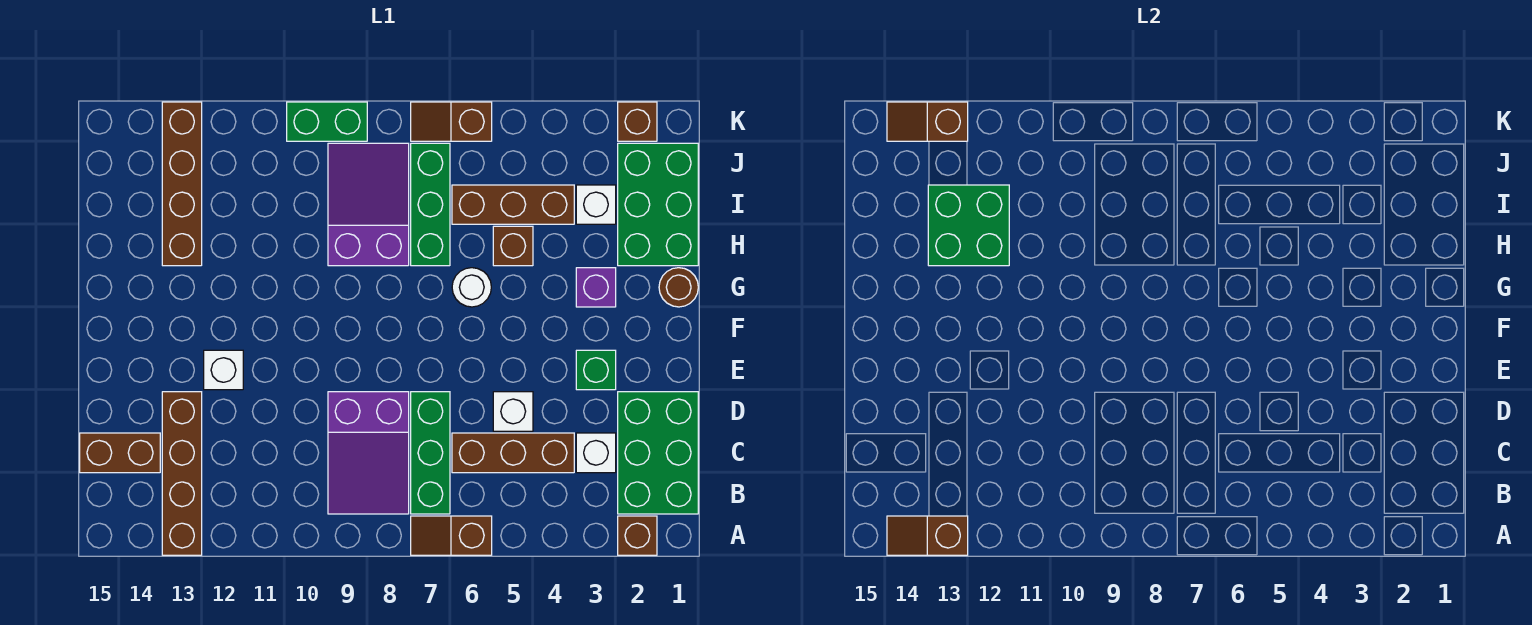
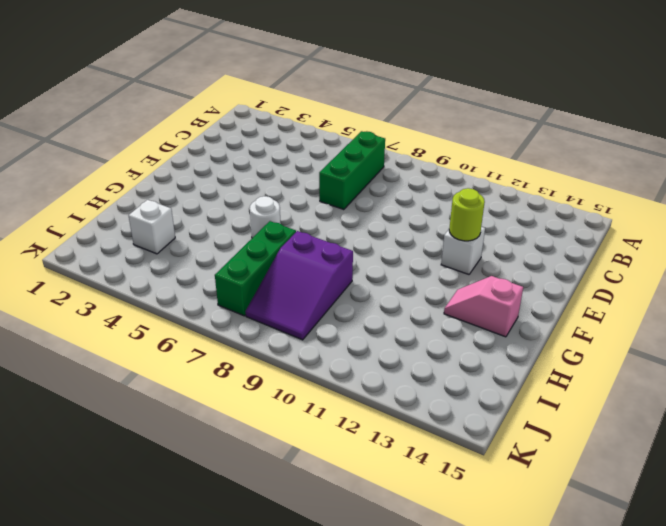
lime 1x1 round brick [449,188,485,241] -> none
pink 1x2 slope [444,276,523,337] -> none
none -> brown 1x1 brick [618,516,657,555]
none -> brown 1x2 slope [411,516,492,555]
none -> brown 1x4 brick [162,392,202,555]

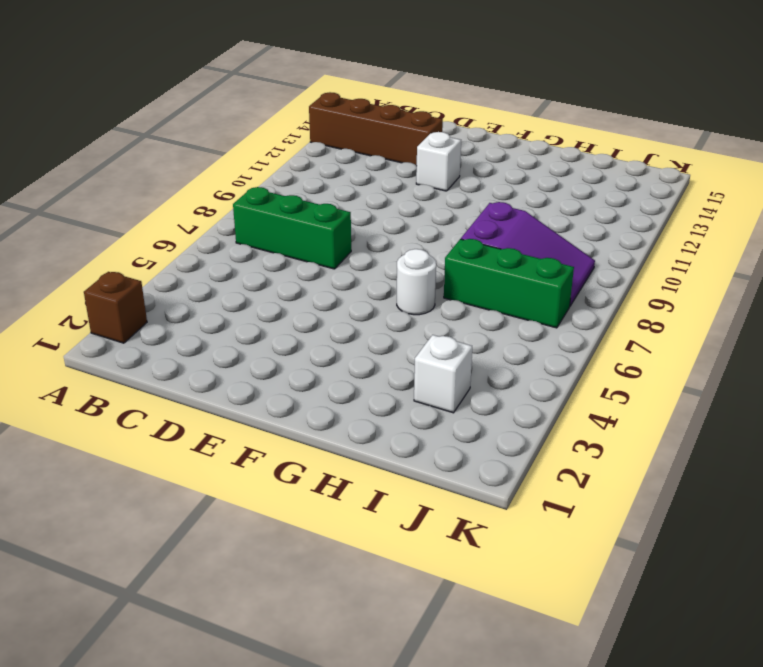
none -> brown 1x2 slope [411,516,492,555]
none -> green 2x3 brick [618,392,698,514]
none -> purple 2x3 slope [328,392,409,514]

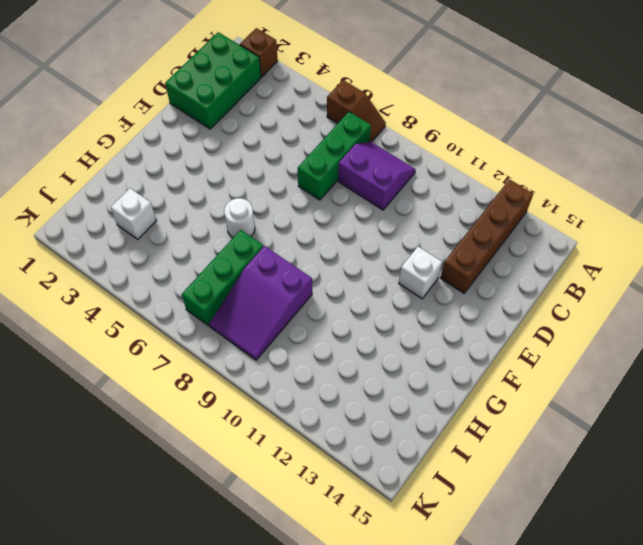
purple 2x2 slope [338,142,416,210] -> purple 2x3 slope [328,392,409,514]
none -> white 1x1 brick [576,433,616,473]
none -> brown 1x3 brick [452,433,574,473]
none -> brown 1x2 brick [80,433,160,473]

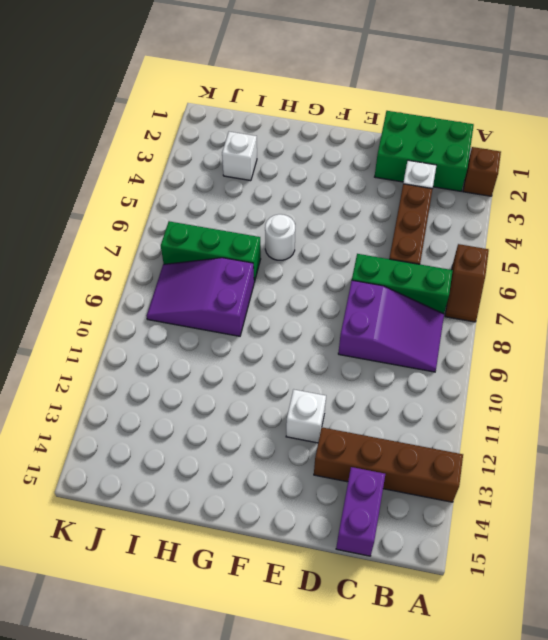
purple 1x2 brick [336,467,385,556] -> brown 1x2 brick [80,433,160,473]
none -> white 1x1 brick [493,392,533,431]
none -> green 1x1 brick [576,350,616,390]
none -> brown 1x1 round brick [659,268,698,307]

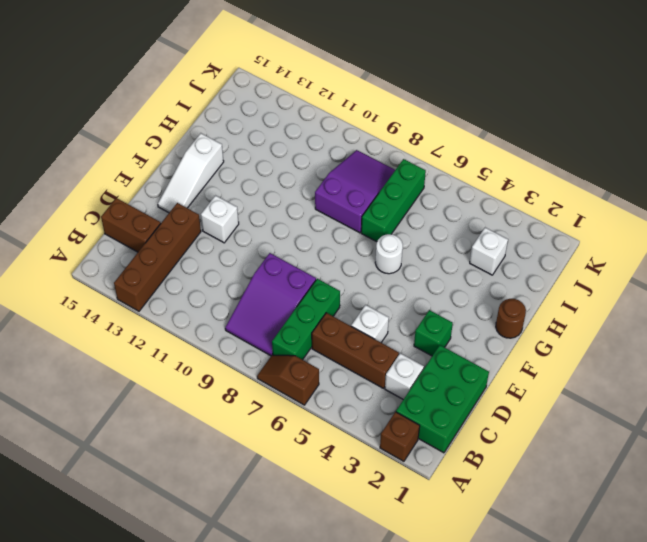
white 1x3 slope [158,133,224,213] -> none
none -> purple 1x1 brick [576,268,616,307]
none -> green 2x3 brick [618,143,698,266]
none -> brown 1x1 brick [493,226,533,266]

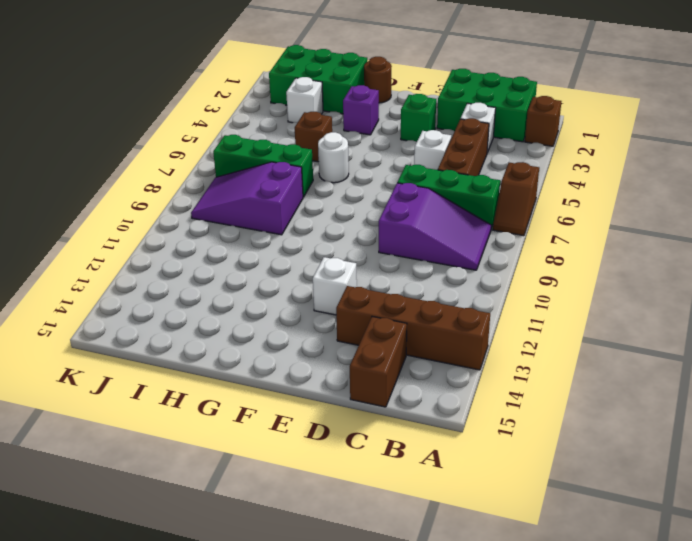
none -> brown 1x4 brick [162,102,202,266]
none -> brown 1x3 brick [452,185,574,224]
none -> brown 1x1 brick [618,102,657,141]

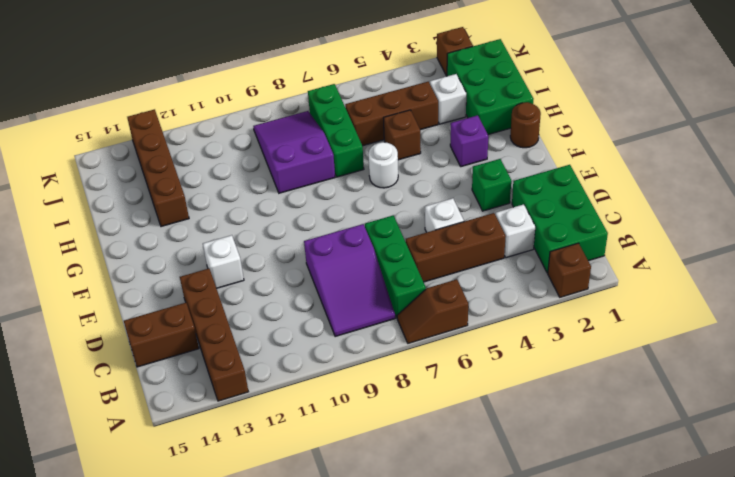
none -> brown 1x2 slope [411,102,492,141]
none -> green 1x2 brick [287,102,367,141]
none -> brown 1x2 slope [887,516,968,555]

